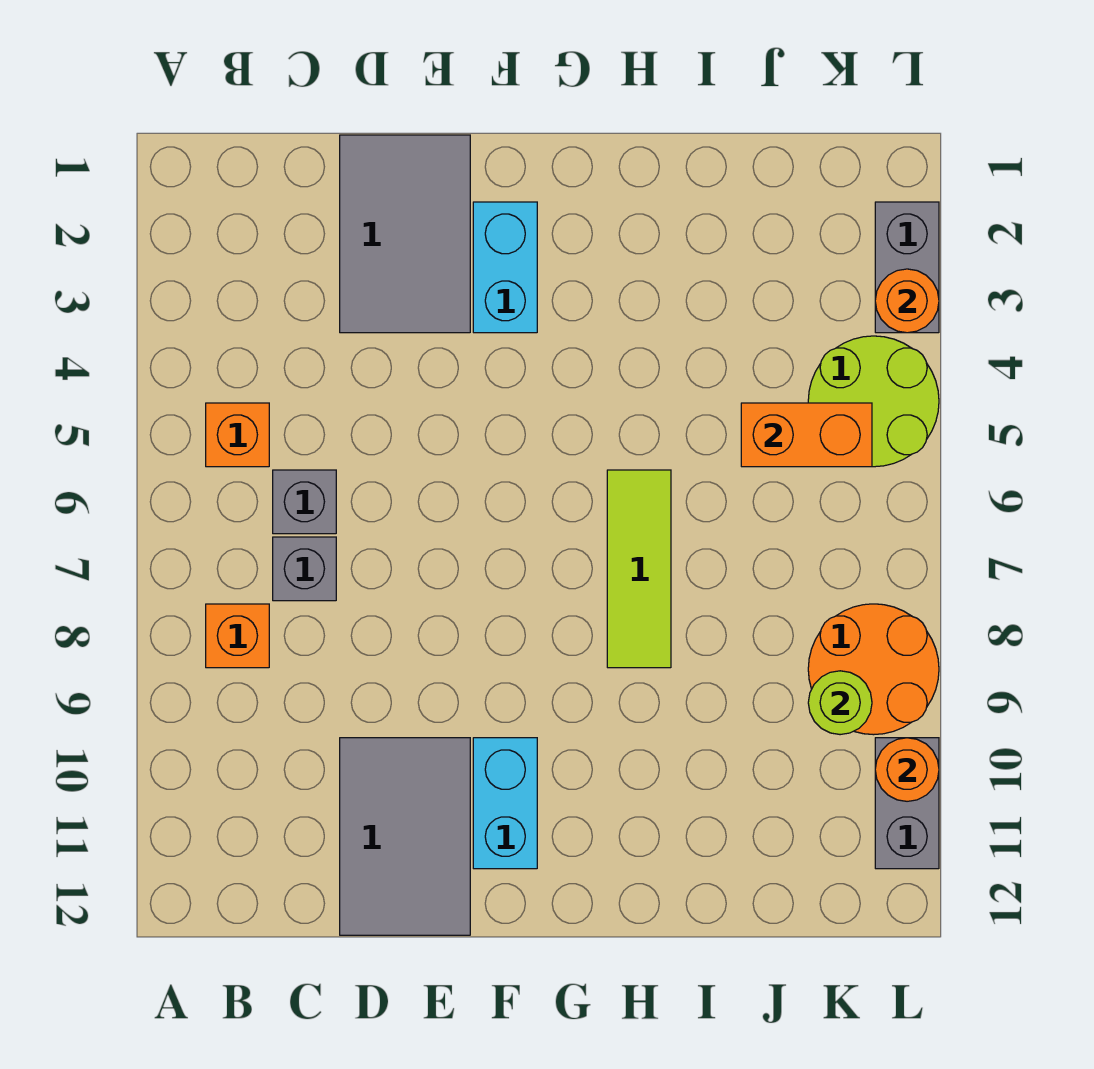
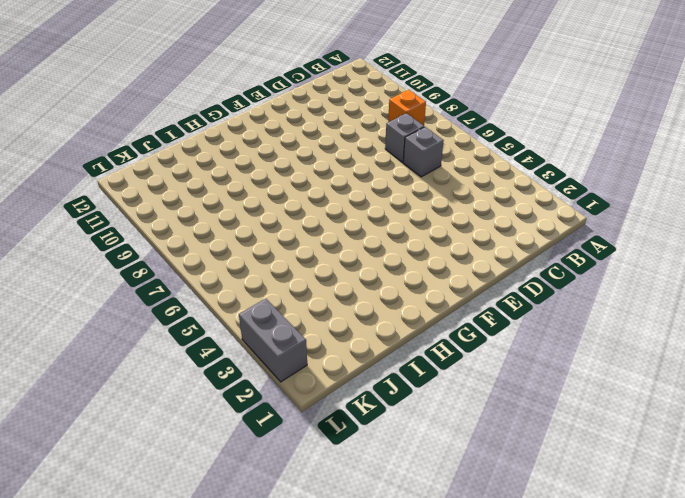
none -> orange 1x1 brick [206,403,269,467]
none -> grey 2x3 tile [340,135,470,333]
none -> grey 2x3 tile [340,738,470,935]

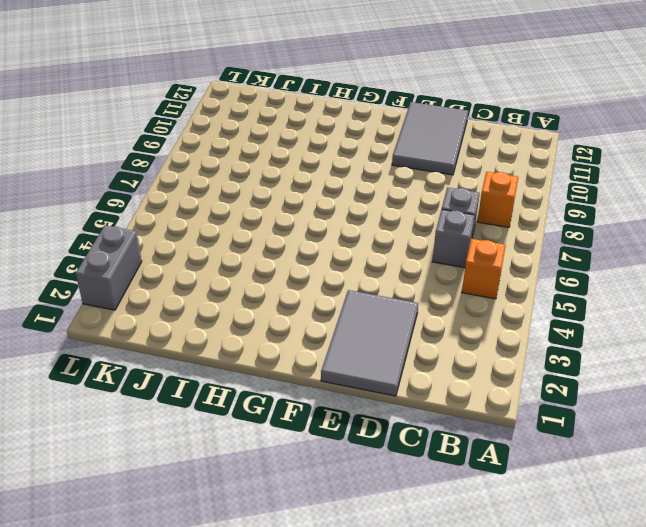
none -> cyan 1x2 brick [473,202,537,333]
none -> cyan 1x2 brick [473,738,537,869]
none -> lime 1x3 tile [607,470,671,668]

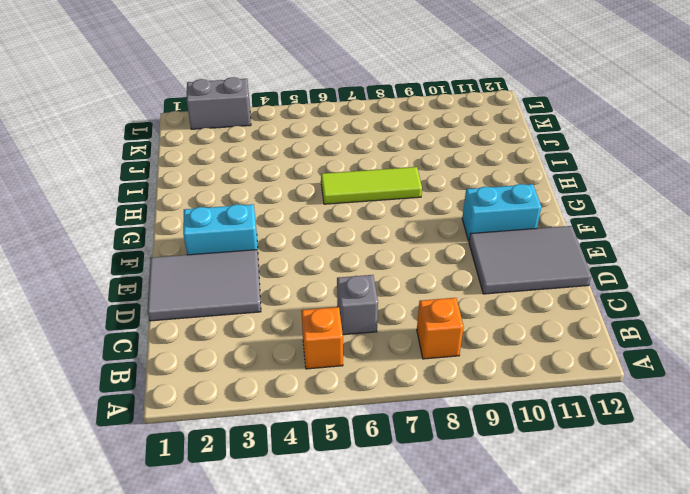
none -> grey 1x1 brick [273,537,336,601]
none -> lime 2x2 round brick [808,336,939,467]
none -> orange 2x2 round brick [808,604,939,735]

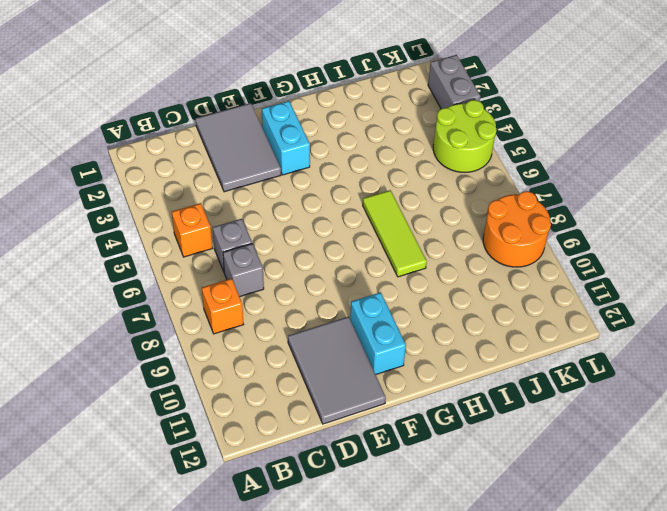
none -> grey 1x2 brick [875,738,939,869]
none -> orange 1x2 brick [741,403,872,467]
none -> lime 1x1 round brick [808,671,872,735]

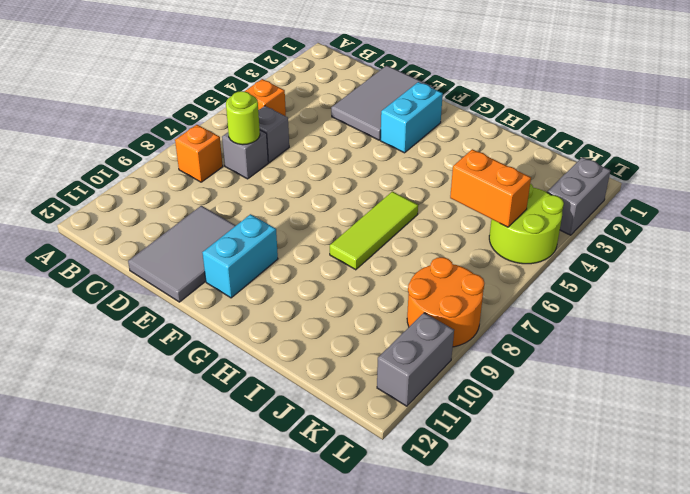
lime 1x1 round brick [226,91,260,145] -> lime 1x1 round brick moved to [808,671,872,735]
none -> orange 1x1 round brick [875,269,939,333]
none -> orange 1x1 round brick [875,738,939,801]

